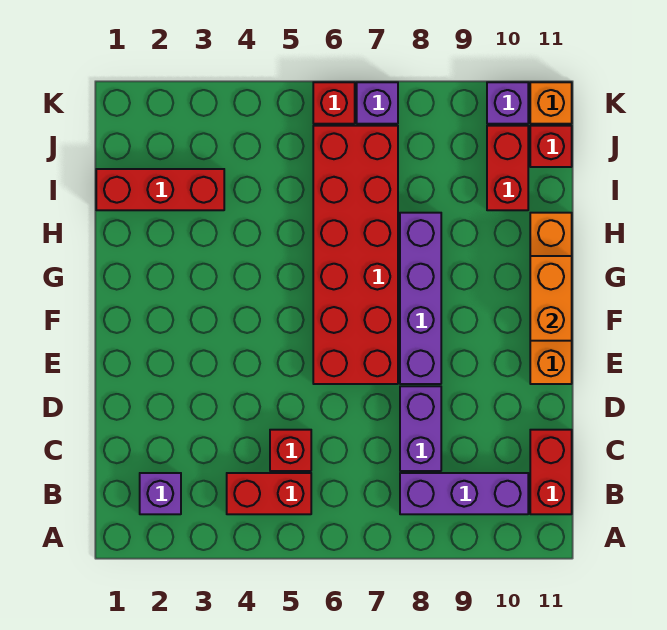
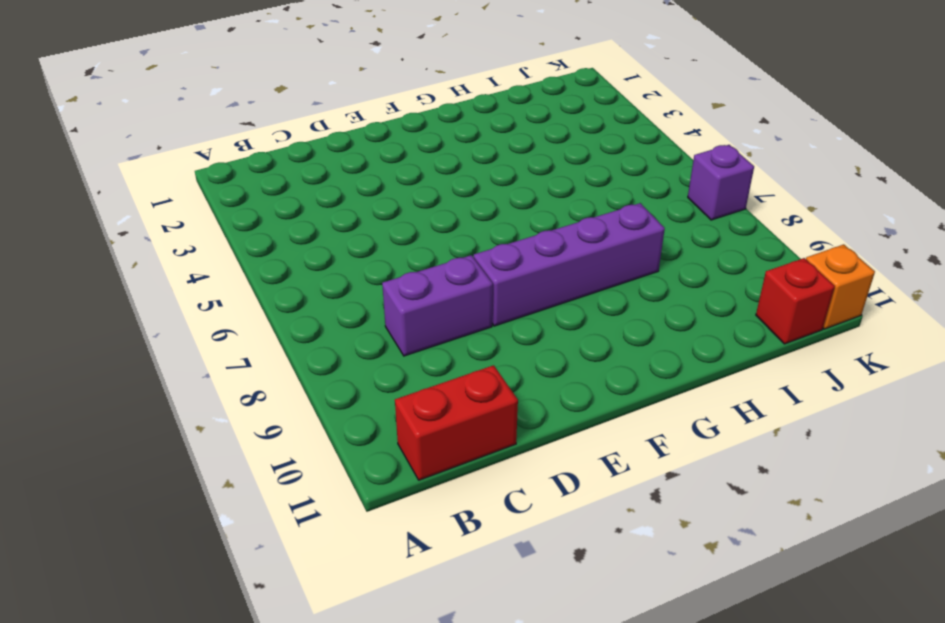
none -> purple 1x1 brick [140,473,181,514]
none -> red 1x2 brick [227,473,311,514]
none -> purple 1x3 brick [400,473,528,514]

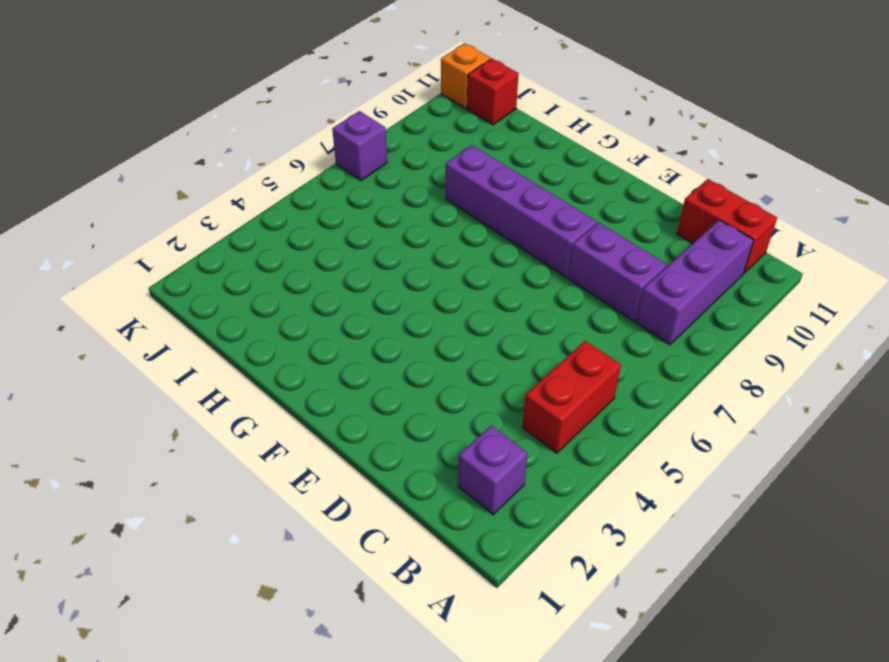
none -> red 1x1 brick [270,430,311,471]
none -> red 2x6 brick [313,126,398,384]
none -> orange 1x4 brick [530,213,572,384]

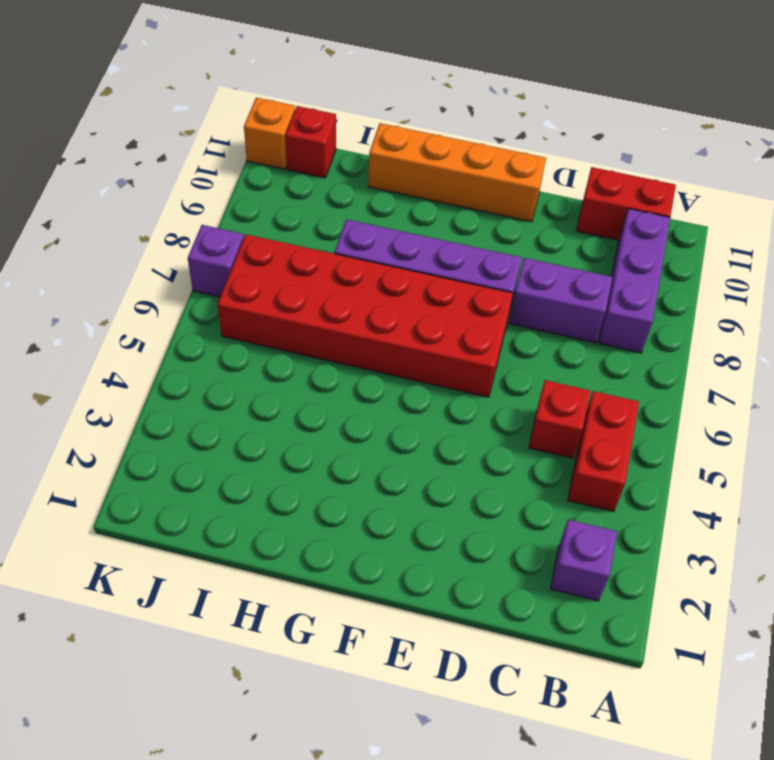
none -> red 1x3 brick [96,169,224,210]
none -> red 1x2 brick [487,126,528,210]
none -> red 1x1 brick [313,82,355,124]

